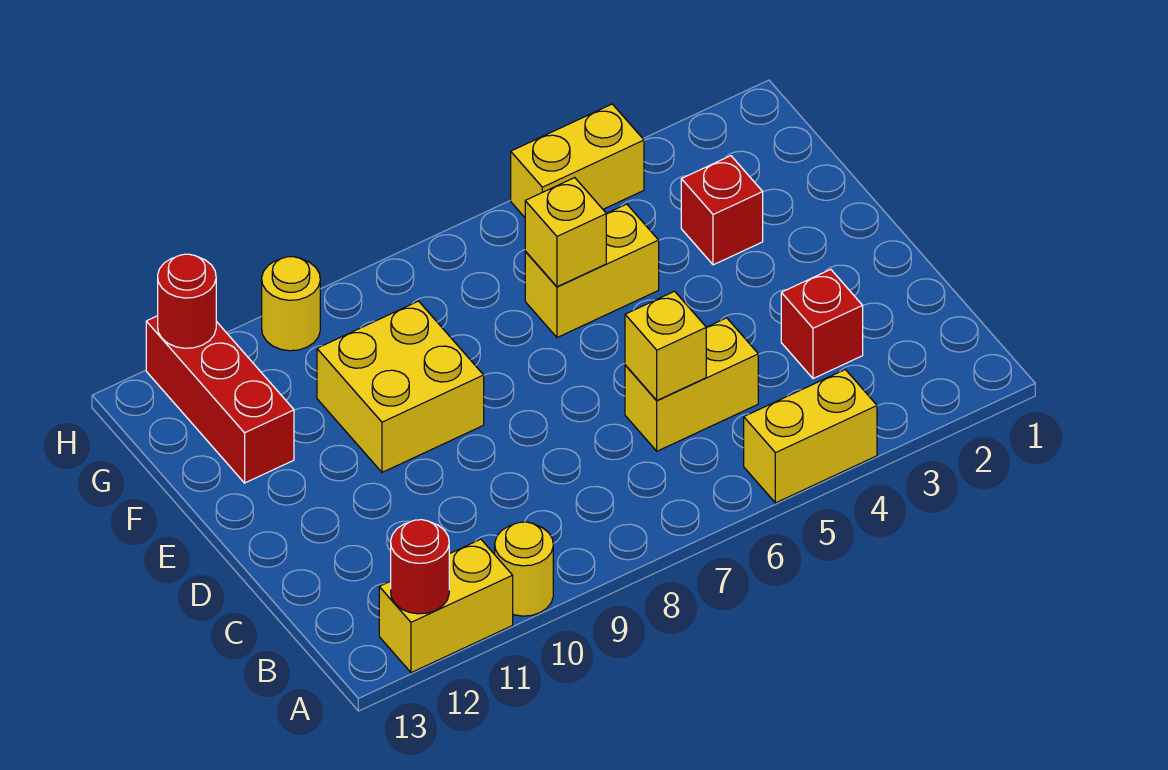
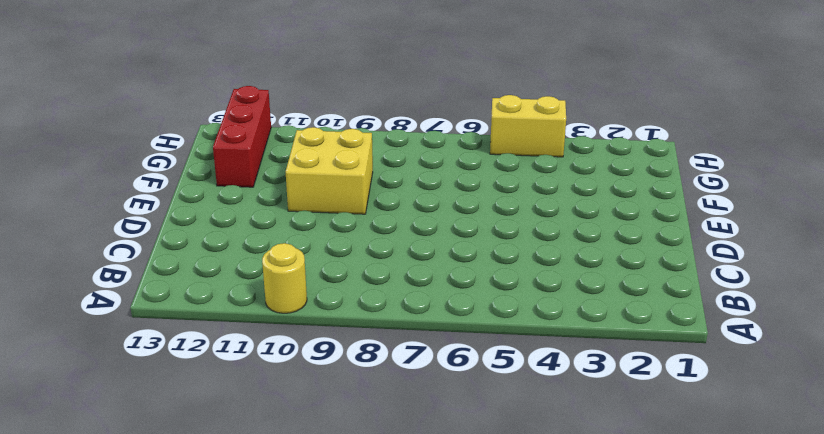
none -> yellow 1x2 brick [744,370,877,503]
none -> yellow 1x2 brick [379,539,513,673]
none -> red 1x1 brick [781,269,863,379]

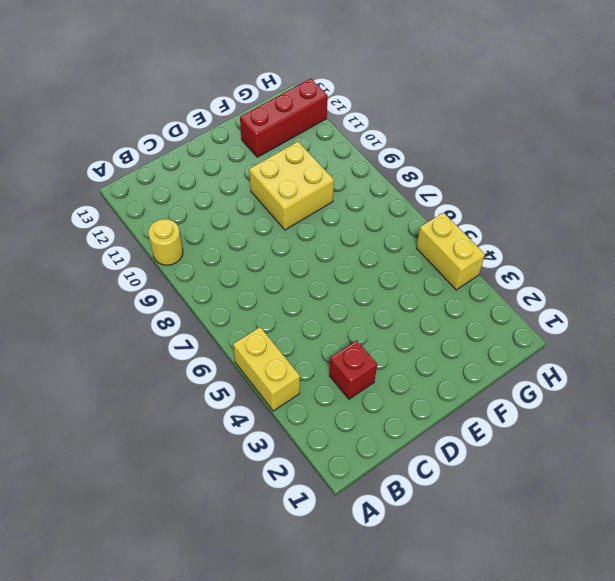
none -> yellow 1x2 brick [379,539,513,673]
none -> yellow 1x2 brick [625,318,758,451]
none -> red 1x1 brick [681,156,763,265]

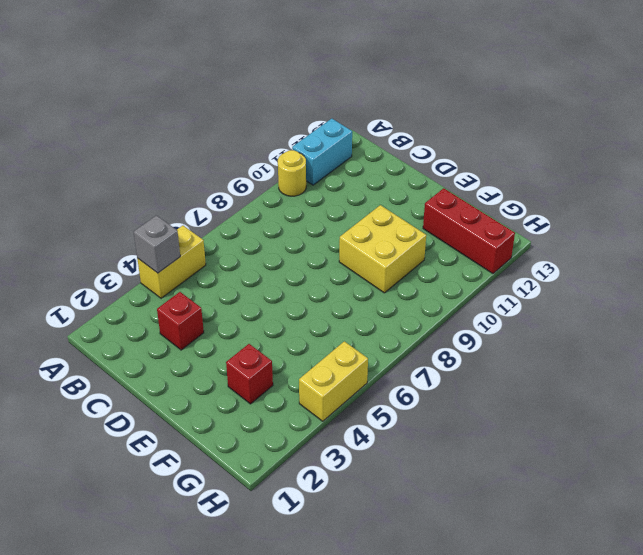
grey 1x1 brick [134,215,180,273] -> none
cyan 1x2 brick [292,119,352,185] -> yellow 1x2 brick [379,539,513,673]
none -> yellow 1x2 brick [625,318,758,451]
none -> yellow 1x2 brick [525,204,659,337]
none -> yellow 1x1 round brick [262,257,320,351]

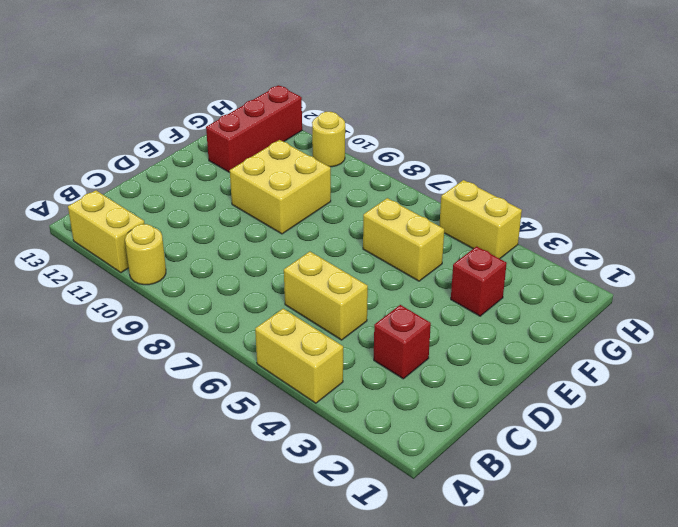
none -> red 1x1 round brick [391,520,449,614]
none -> yellow 1x1 brick [625,291,706,400]
none -> yellow 1x1 brick [525,178,606,287]

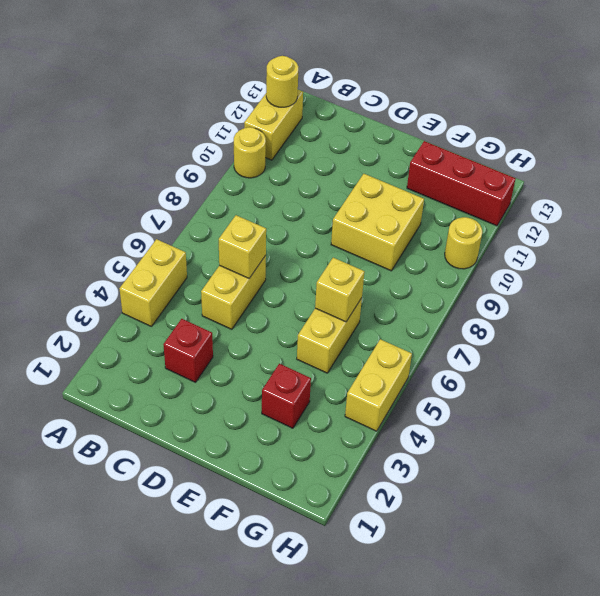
yellow 1x1 round brick [266,56,298,107] -> red 1x1 round brick [391,520,449,614]
none -> red 1x1 round brick [158,254,216,348]

